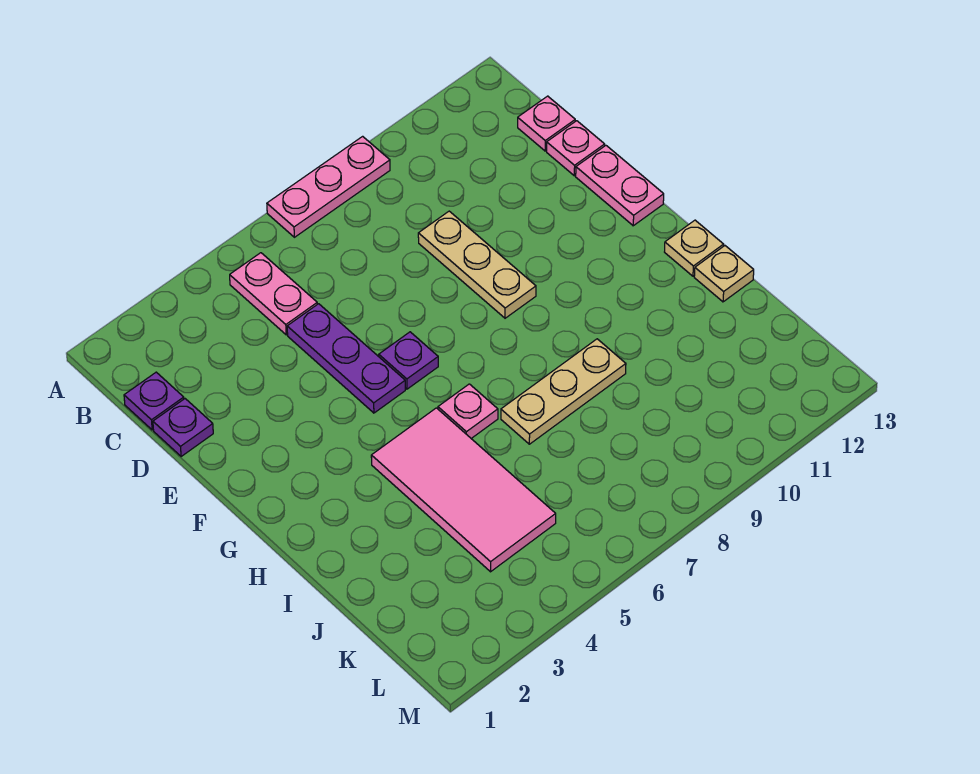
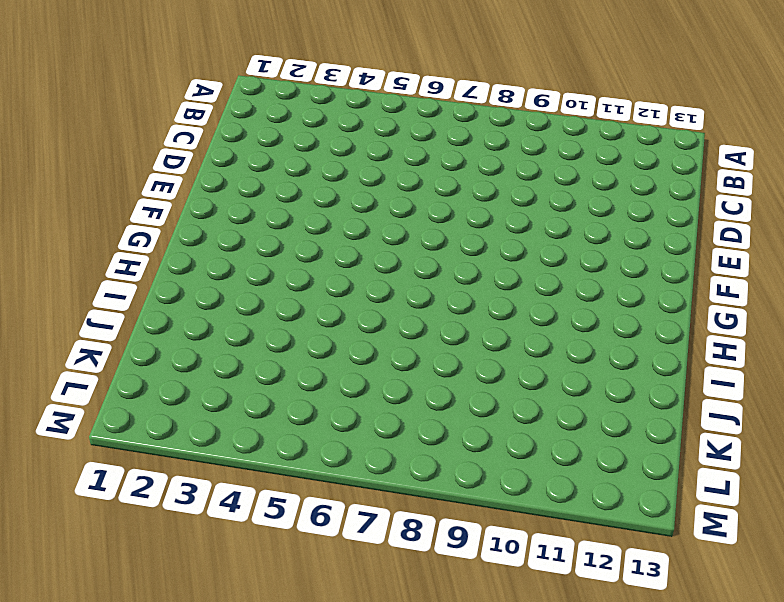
none -> pink 1x3 plate [267,136,390,237]
none -> pink 1x2 plate [230,253,317,335]
none -> purple 1x1 plate [124,372,184,430]

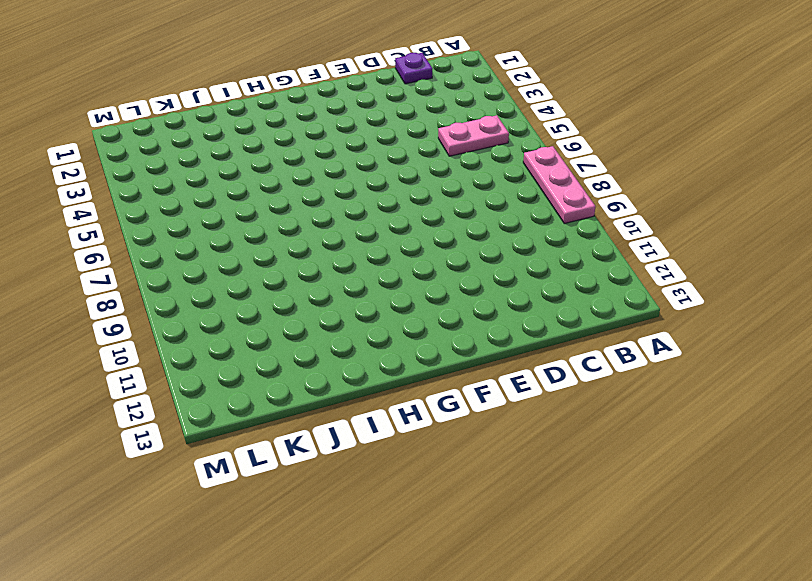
none -> pink 1x1 plate [518,96,575,151]
none -> purple 1x1 plate [153,399,213,457]
none -> purple 1x3 plate [287,304,405,413]

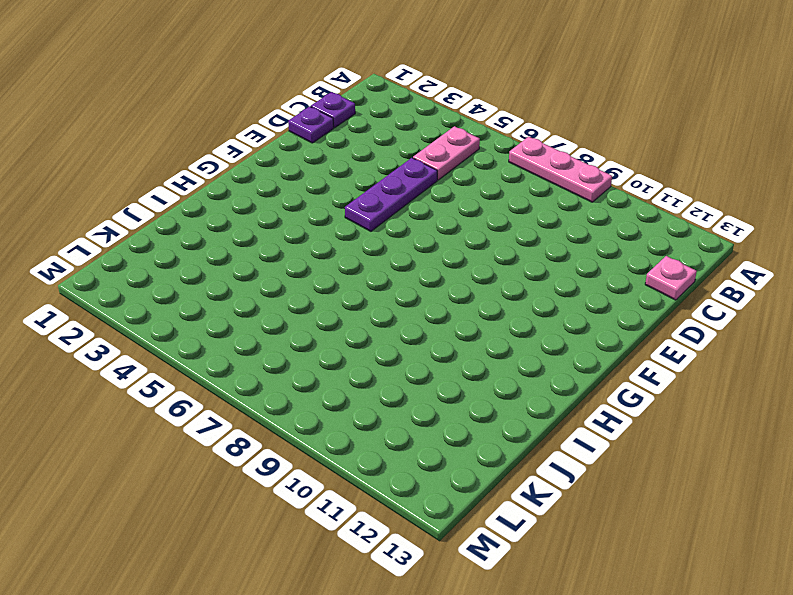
none -> tan 1x3 plate [418,211,536,318]
none -> pink 1x1 plate [547,121,605,176]
none -> pink 1x2 plate [576,146,664,226]

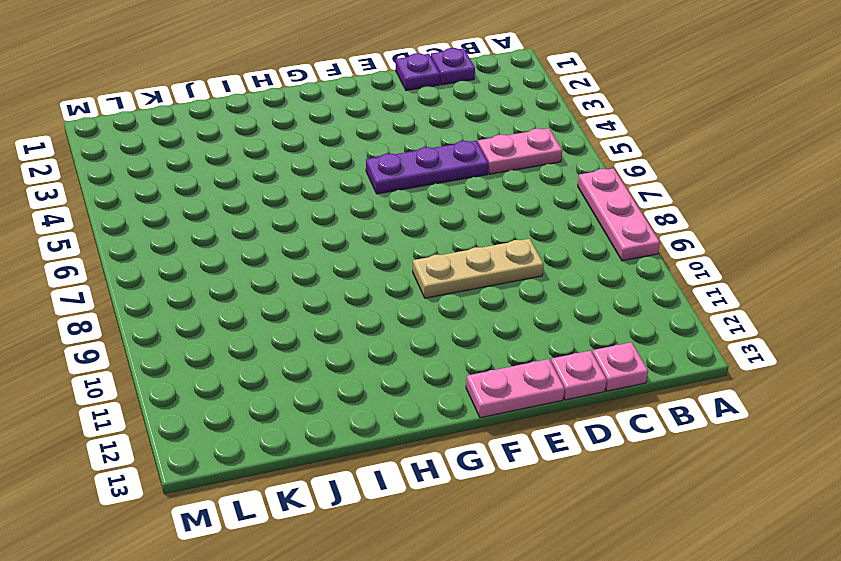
none -> purple 1x1 plate [379,332,438,389]
none -> pink 2x4 tile [371,408,556,572]
none -> pink 1x1 plate [438,384,498,438]

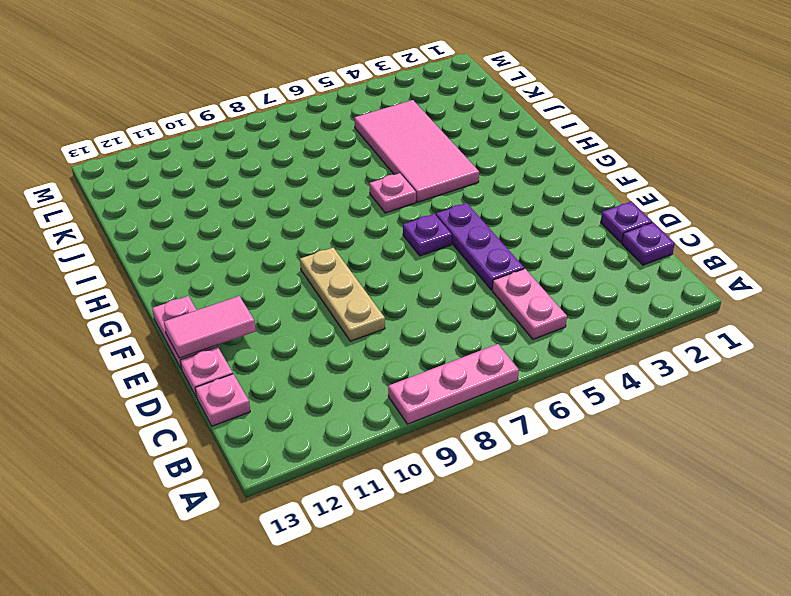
pink 1x2 tile [164,296,256,358] -> none
none -> tan 1x1 plate [665,220,724,276]
none -> tan 1x3 plate [501,339,626,444]
none -> tan 1x1 plate [694,246,754,302]

